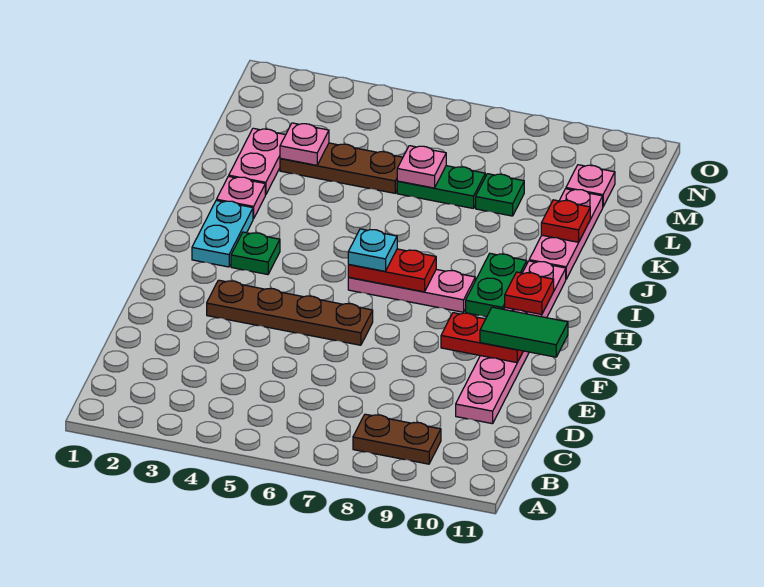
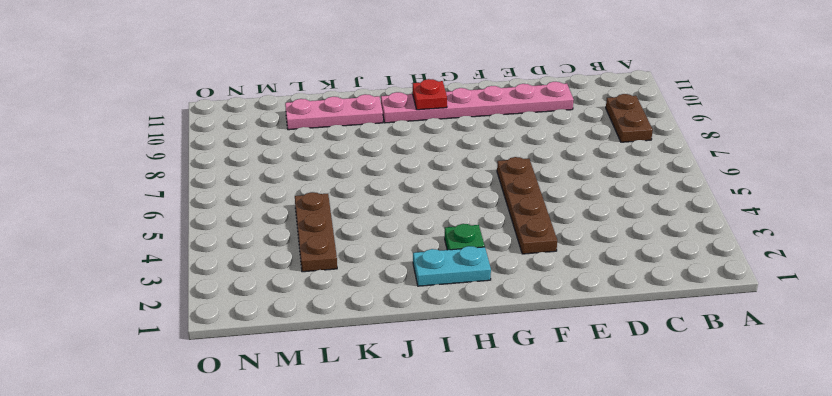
none -> pink 1x3 plate [348,269,475,312]
none -> green 1x2 plate [466,253,527,317]
none -> pink 1x1 plate [216,176,265,219]

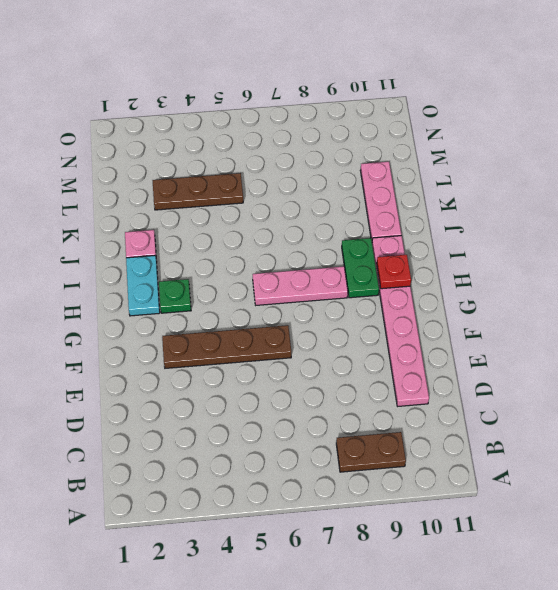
none -> pink 1x2 plate [229,128,285,195]
none -> green 1x2 plate [397,166,485,209]
none -> green 1x1 plate [476,174,524,216]

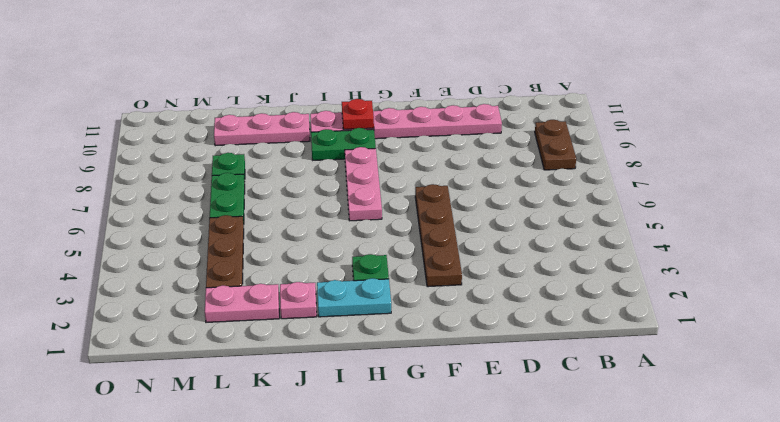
none -> pink 1x1 plate [566,165,615,206]
none -> red 1x2 plate [441,313,523,363]
none -> red 1x2 plate [348,249,436,292]

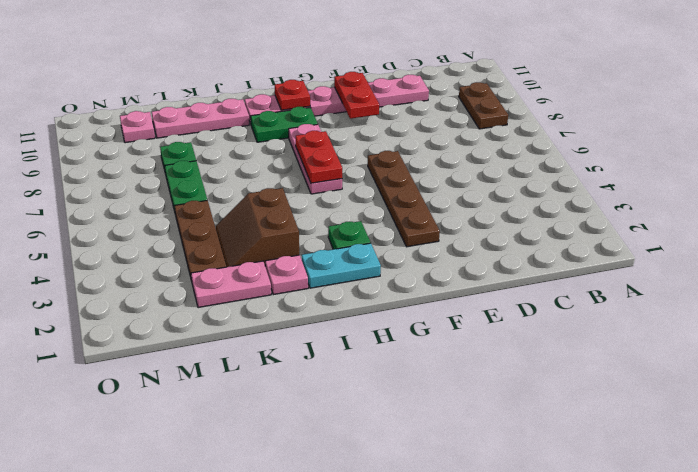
brown 2x2 slope [216,188,299,267] -> none
none -> red 1x1 plate [541,200,590,242]
none -> pink 1x1 plate [280,123,329,165]
none -> pink 1x1 plate [397,146,446,188]

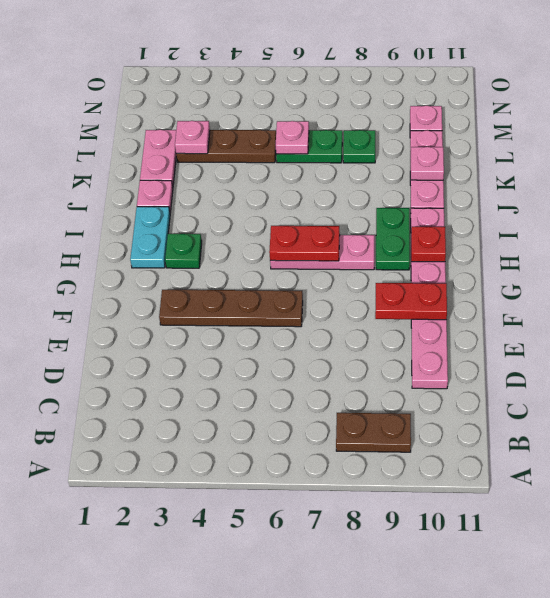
pink 1x1 plate [411,147,444,180] -> red 1x1 plate [541,200,590,242]
none -> green 1x2 tile [480,307,568,357]
none -> cyan 1x1 plate [348,229,397,271]

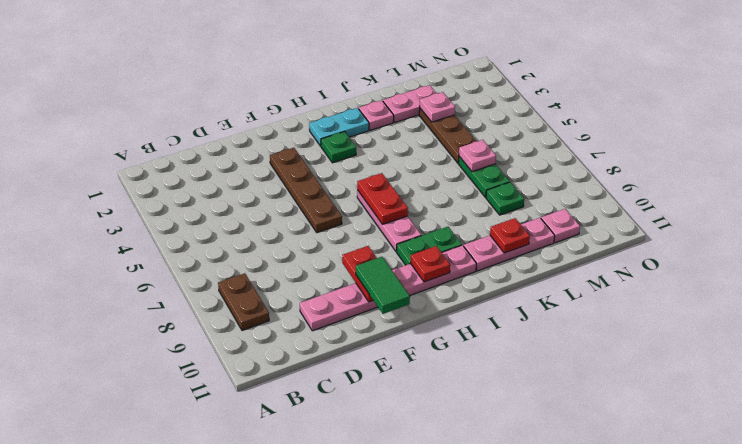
none -> cyan 1x1 plate [348,229,397,271]

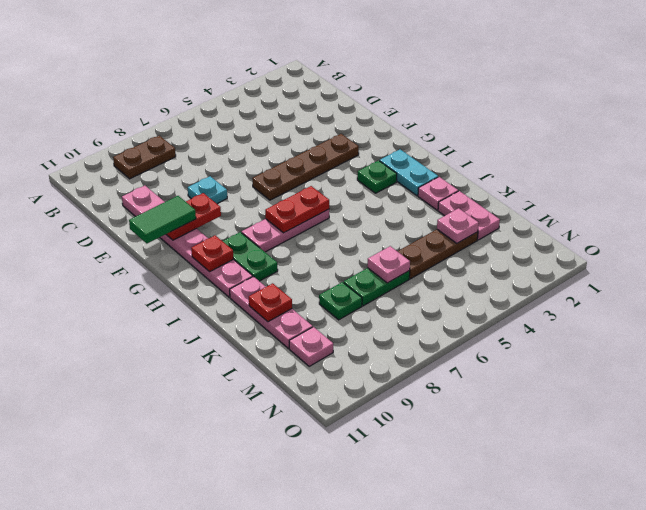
cyan 1x1 plate [188,176,227,204] -> cyan 1x1 plate moved to [348,229,397,271]

